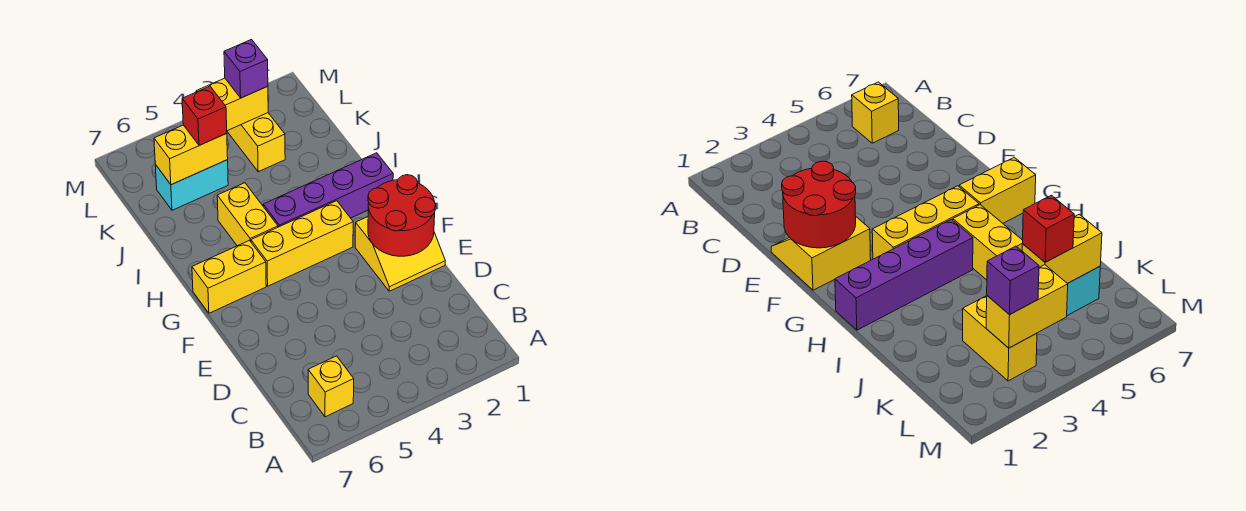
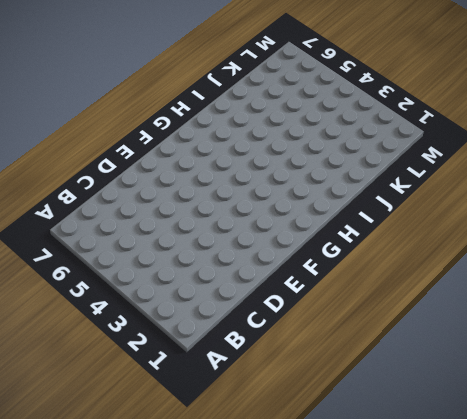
none -> yellow 1x1 brick [308,356,354,417]
none -> yellow 2x2 slope [355,217,445,291]
none -> yellow 1x3 brick [251,201,353,286]

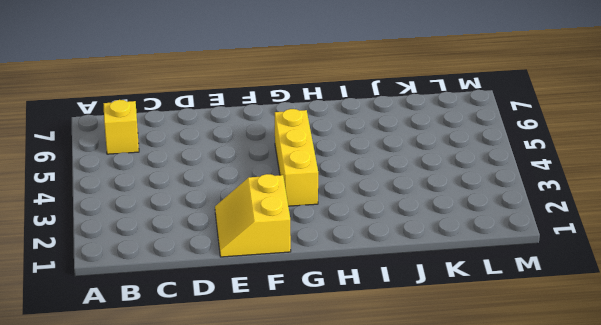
none -> yellow 1x2 brick [192,240,266,313]
none -> purple 1x4 brick [263,153,393,227]
none -> yellow 1x2 brick [217,183,278,246]

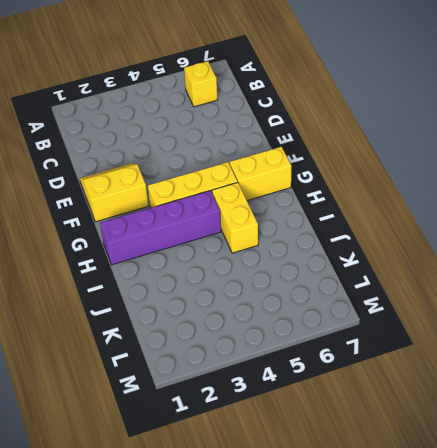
none -> yellow 1x2 brick [227,113,285,172]
none -> cyan 1x2 brick [155,160,228,210]
none -> red 2x2 round brick [368,175,436,256]

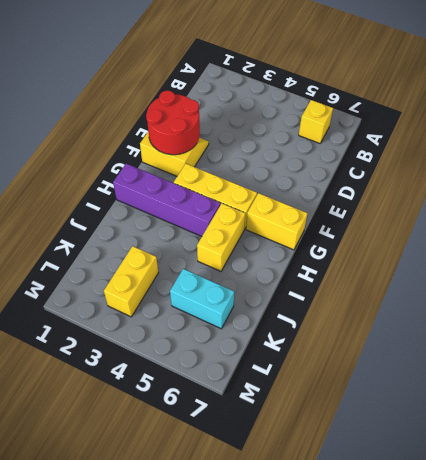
none -> yellow 1x2 brick [154,125,228,185]
none -> yellow 1x2 brick [196,78,268,131]
none -> red 1x1 brick [182,86,227,145]

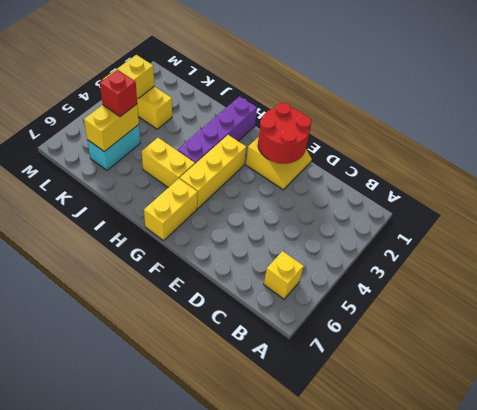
none -> purple 1x1 brick [224,40,268,98]

